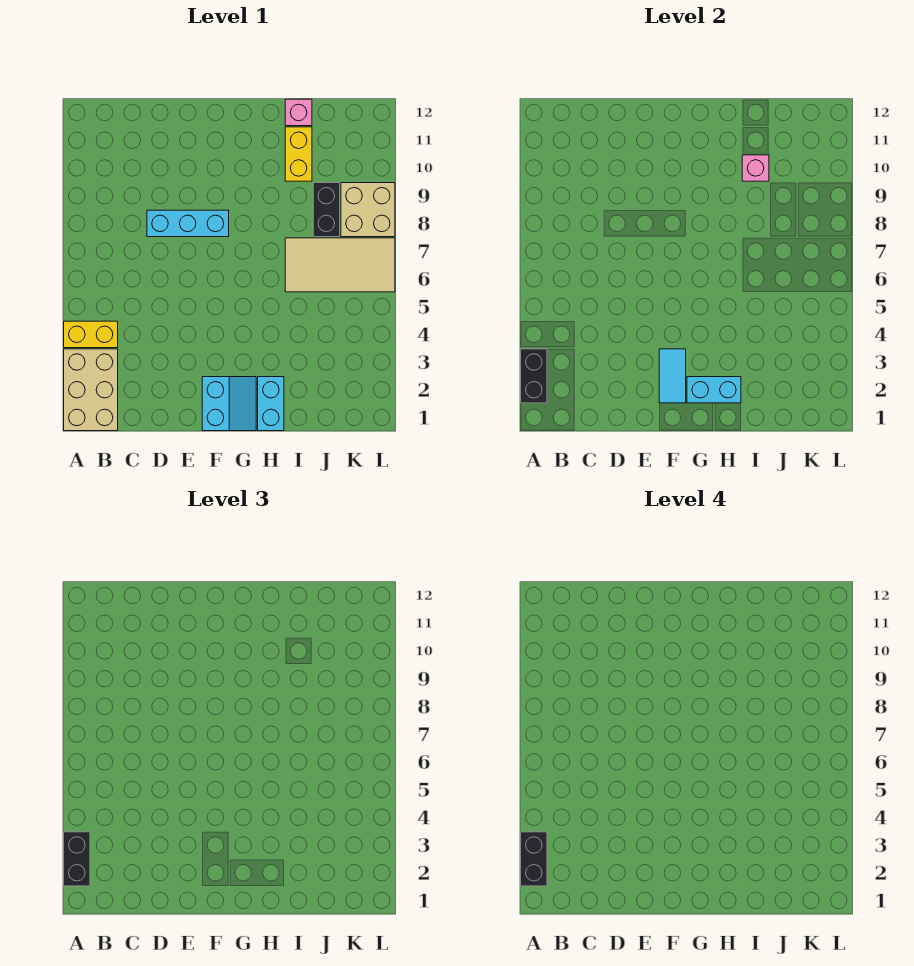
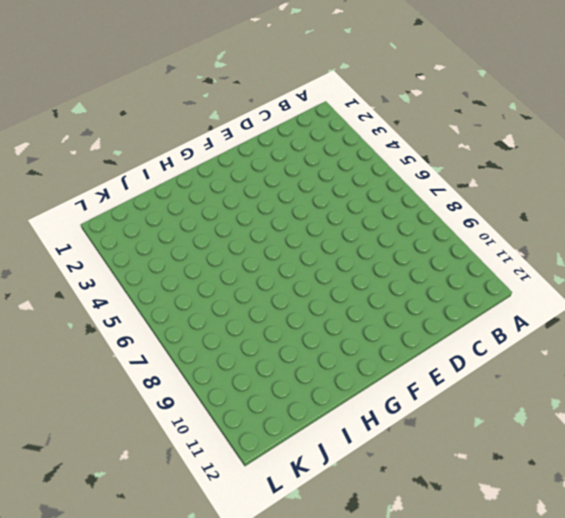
none -> tan 2x3 brick [64,349,118,431]
none -> yellow 1x2 brick [64,321,118,348]
none -> cyan 1x3 brick [147,210,229,237]

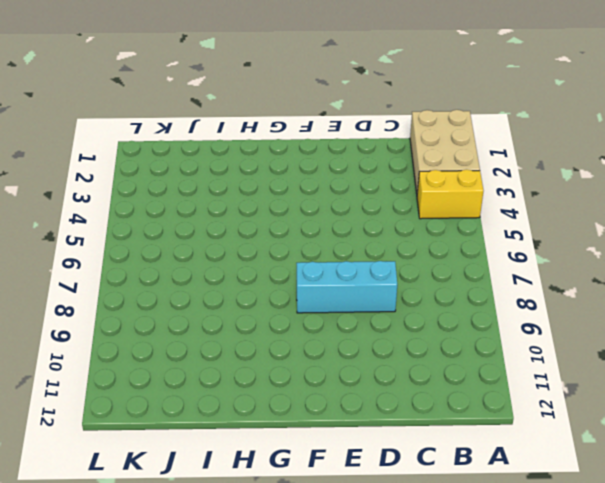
none -> cyan 2x2 slope [202,377,256,431]
none -> cyan 1x2 brick [258,377,284,431]
none -> tan 2x4 tile [285,238,395,292]

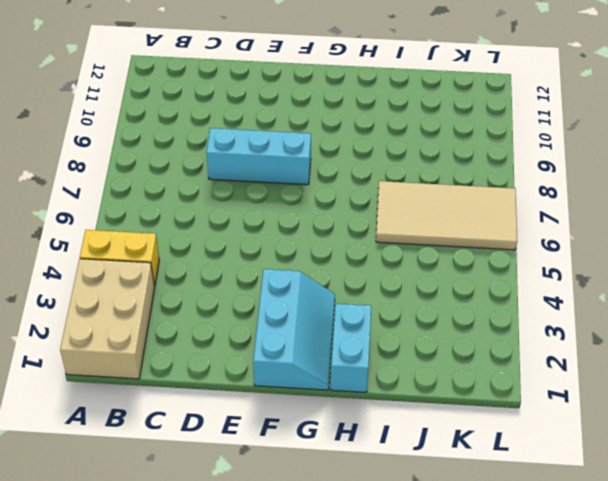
cyan 2x3 slope [253,269,335,390] -> cyan 2x2 slope [202,377,256,431]
none -> yellow 1x2 brick [285,127,312,181]
none -> pink 1x1 brick [285,99,312,126]
none -> black 1x2 brick [313,183,340,237]

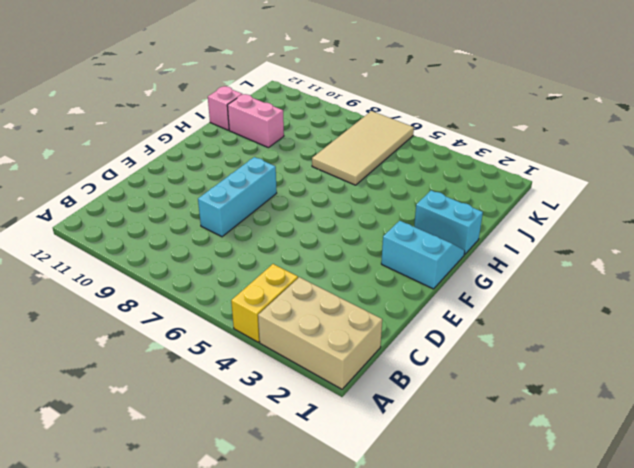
pink 1x2 brick [227,94,284,148] -> yellow 1x2 brick [285,127,312,181]
none -> black 1x2 brick [313,183,340,237]
none -> tan 2x2 brick [341,183,395,237]
none -> black 1x2 brick [521,349,547,403]

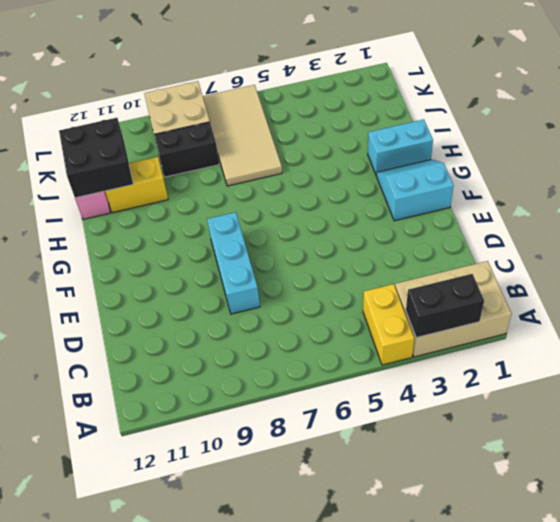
black 2x2 brick [59,118,133,198] -> none
none -> cyan 1x2 tile [659,349,686,403]
none -> cyan 1x2 brick [687,377,741,403]
none -> pink 1x1 brick [742,155,769,181]

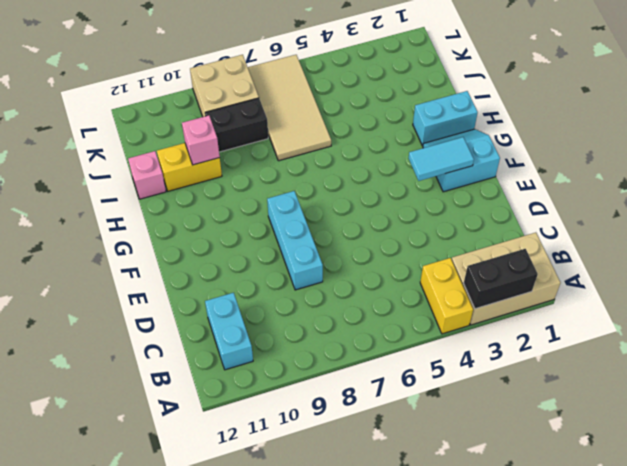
cyan 1x2 brick [205,293,253,370] -> cyan 1x2 brick moved to [687,377,741,403]
none -> black 1x2 brick [64,832,90,886]
none -> black 1x2 brick [521,832,547,886]

